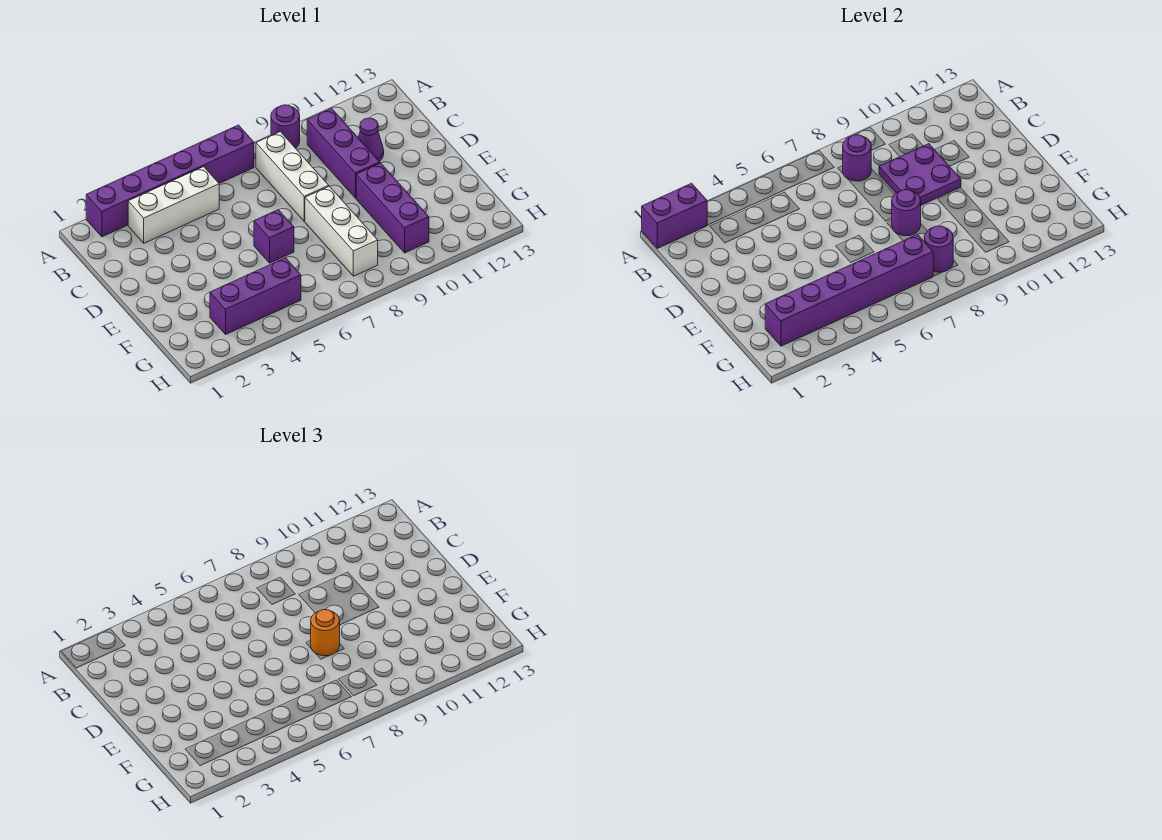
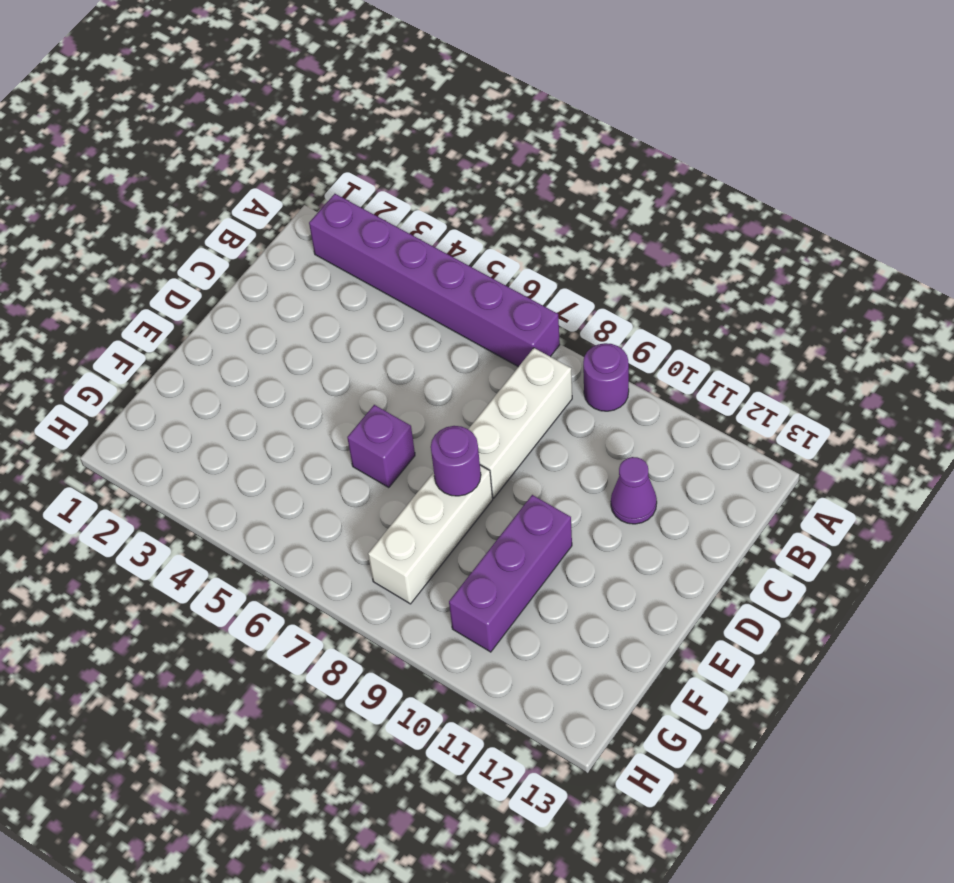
none -> white 1x3 brick [128,167,219,243]
none -> purple 1x3 brick [307,108,380,198]
none -> purple 1x3 brick [210,258,301,334]

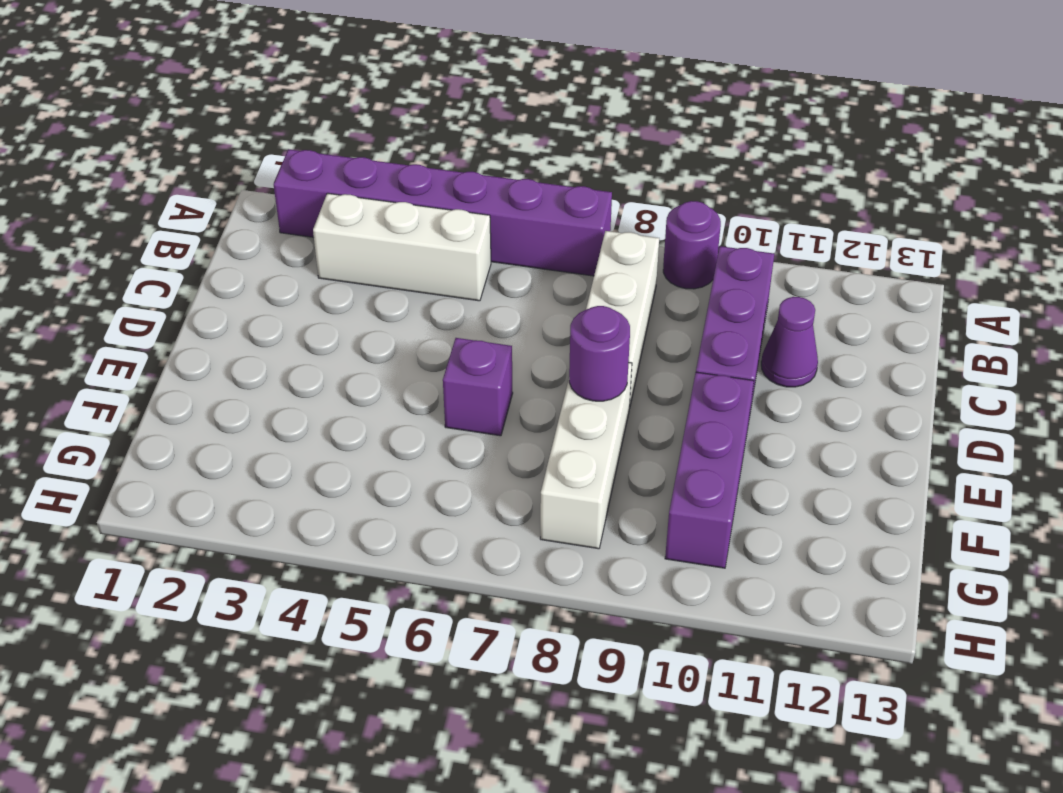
none -> purple 1x3 brick [210,258,301,334]
none -> purple 1x2 brick [642,183,707,248]
none -> purple 1x1 round brick [843,135,871,181]

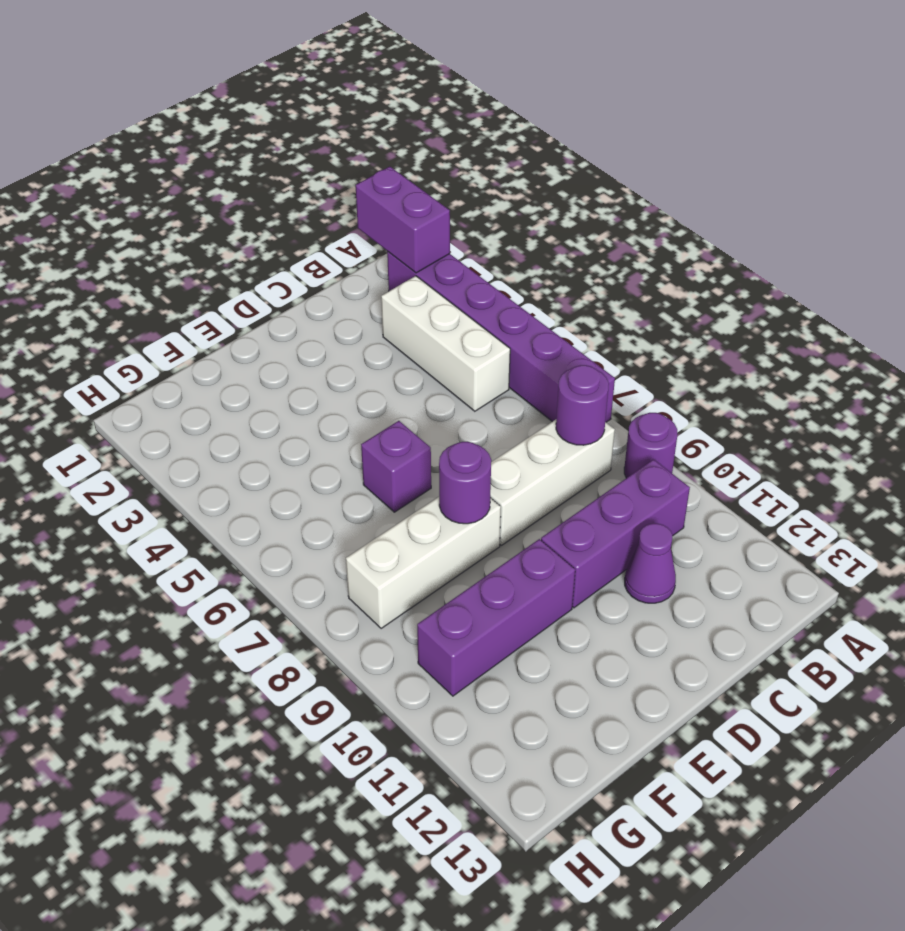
none -> purple 1x3 brick [210,258,301,334]
none -> purple 2x2 plate [879,144,961,205]
none -> purple 1x6 brick [765,234,933,346]

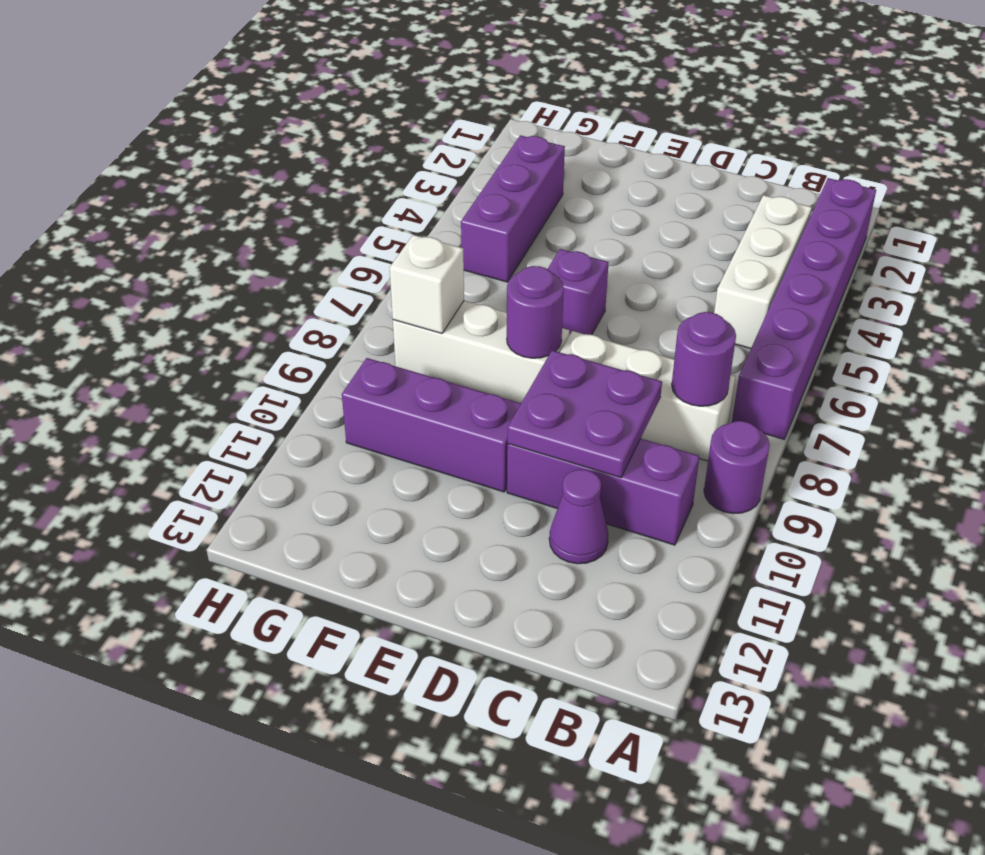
white 1x1 brick [390,235,464,333] -> purple 1x1 round brick [924,226,953,272]
none -> purple 1x2 brick [642,183,707,248]
none -> purple 1x6 brick [765,234,933,346]
none -> orange 1x1 round brick [311,610,340,656]

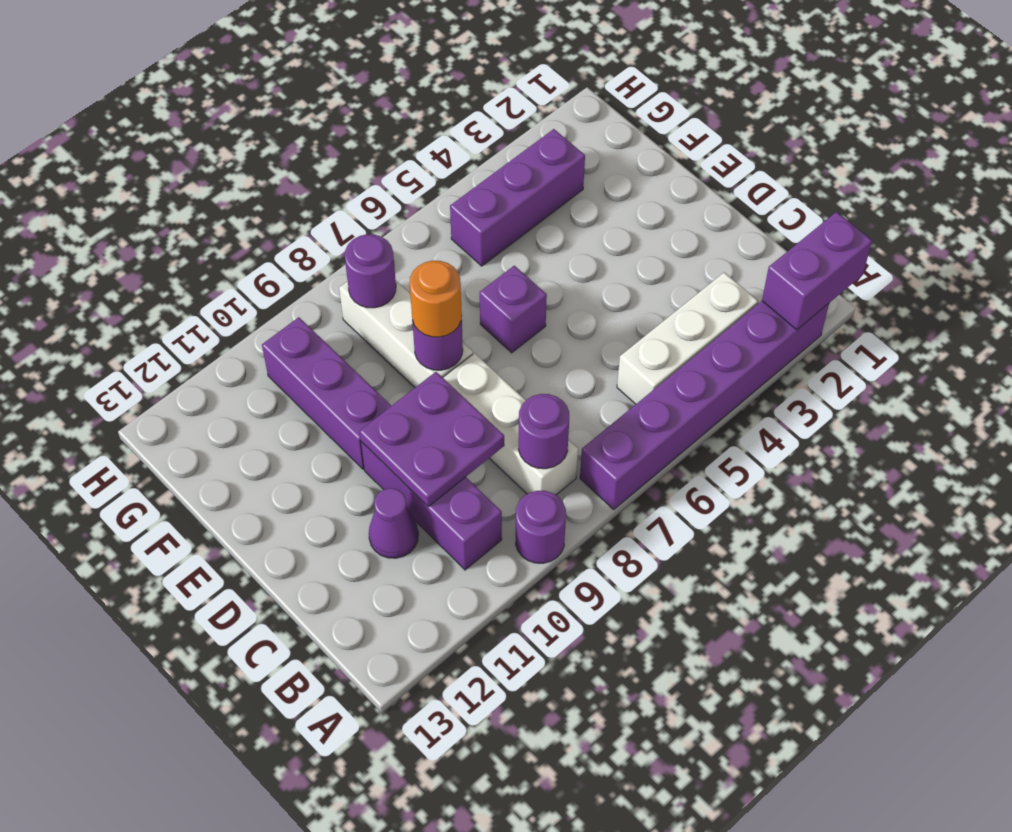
none -> purple 1x6 brick [765,234,933,346]

